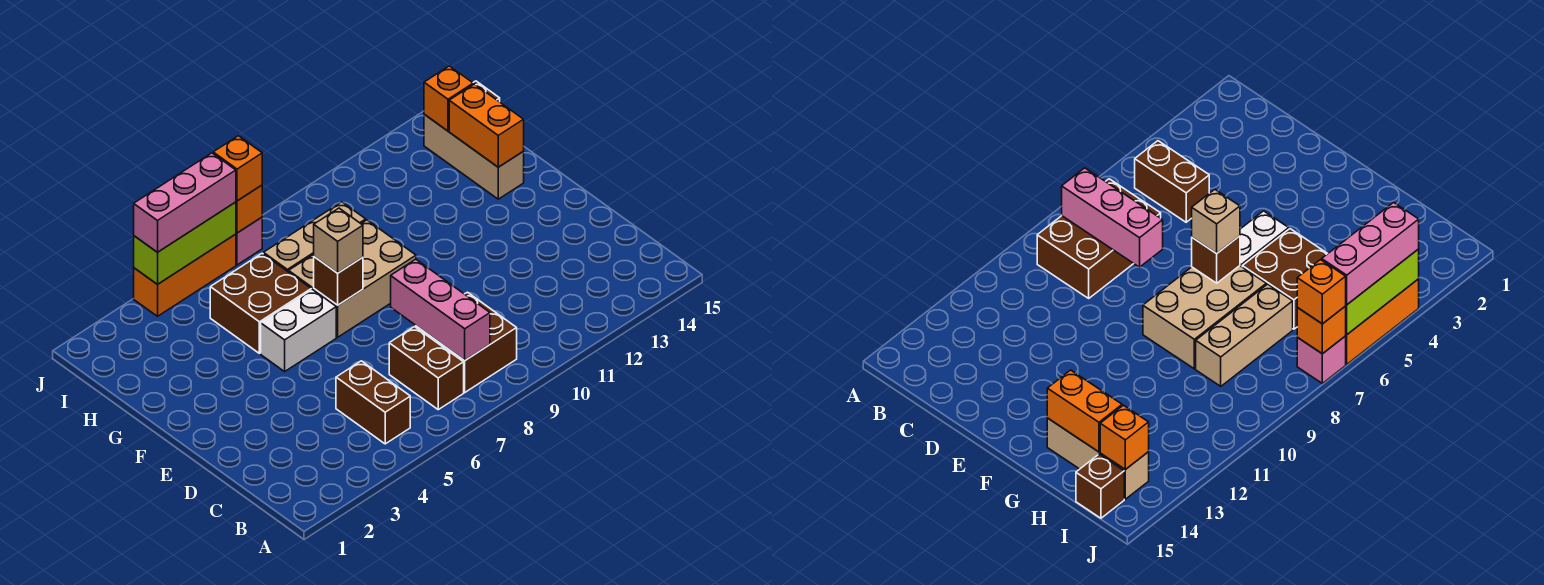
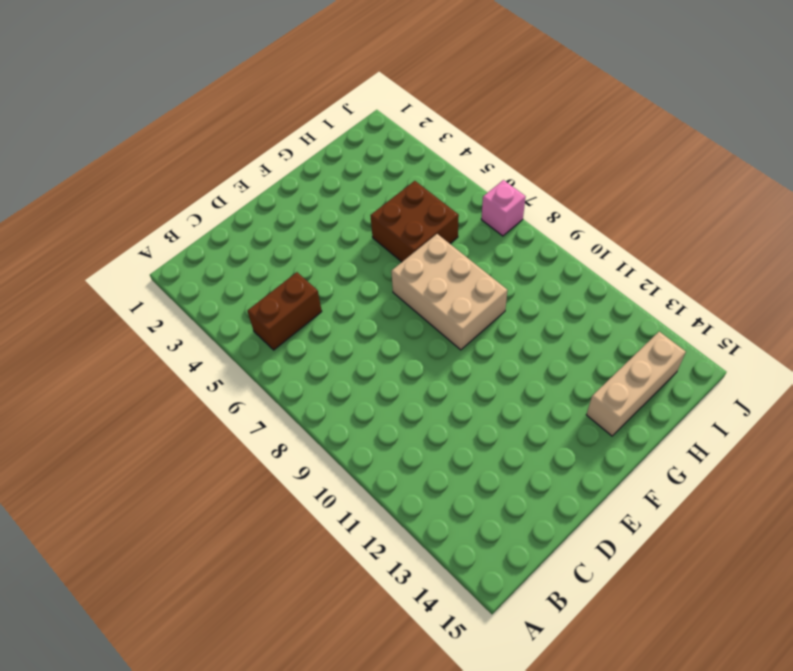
none -> brown 1x2 brick [389,327,464,410]
none -> brown 2x2 brick [416,292,517,392]
none -> white 1x2 brick [261,290,336,371]

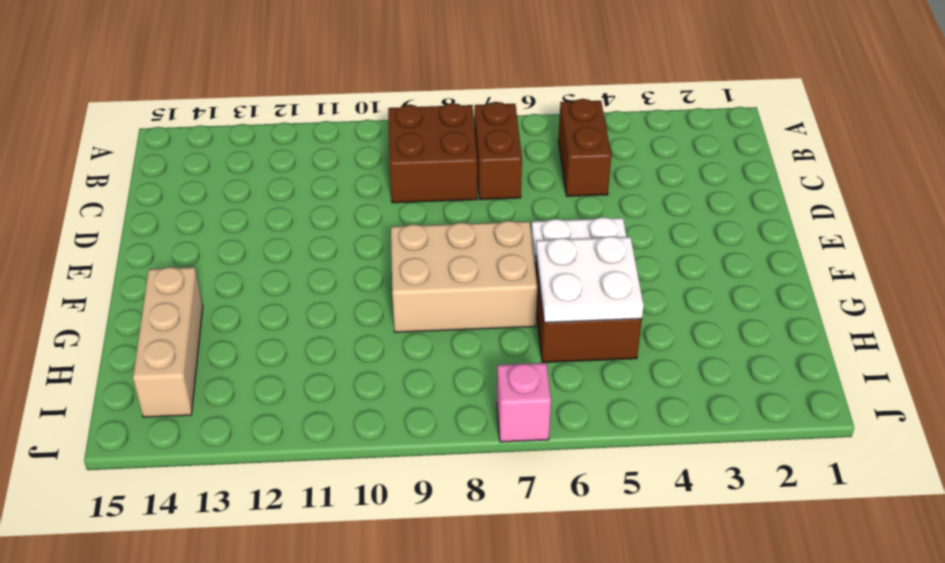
white 2x2 plate [536,236,644,323] -> none
none -> tan 1x3 brick [263,202,366,272]
none -> brown 1x1 brick [1076,454,1124,518]
none -> orange 1x3 brick [134,234,236,316]

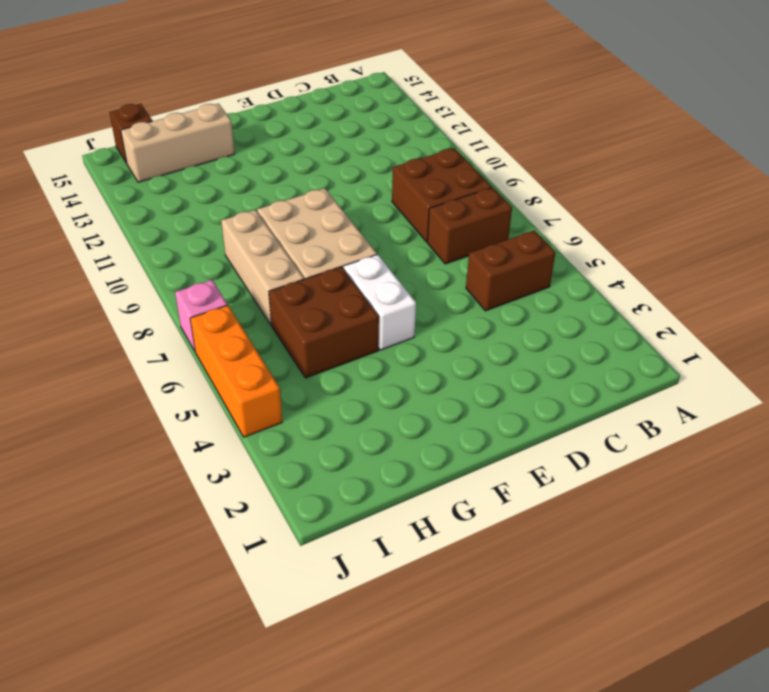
none -> pink 1x3 brick [391,259,490,360]
none -> brown 1x1 brick [314,257,363,305]
none -> orange 1x2 brick [449,84,524,167]

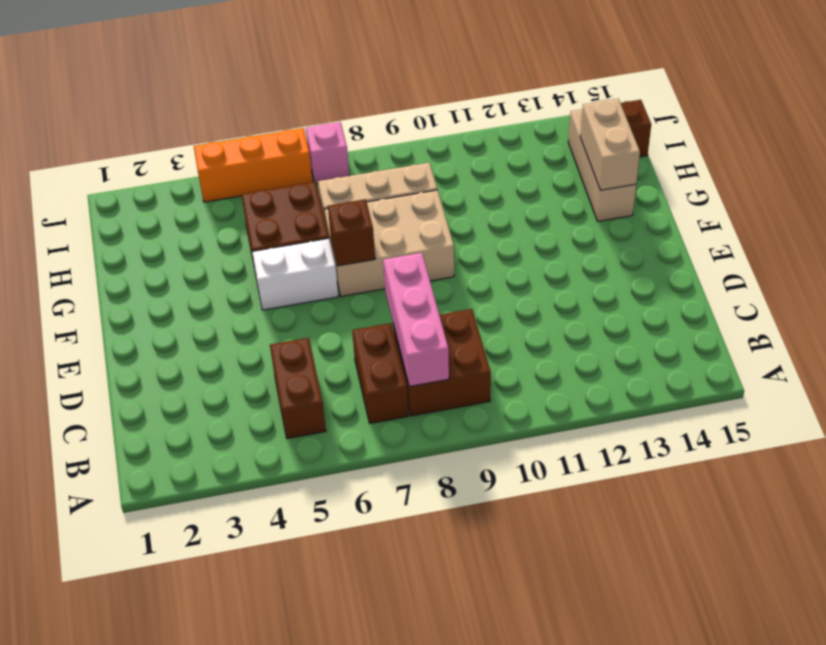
tan 1x2 brick [580,99,640,190] -> orange 1x2 brick [449,84,524,167]
none -> orange 1x1 brick [424,66,473,131]
none -> lime 1x3 brick [134,202,236,284]
none -> orange 1x1 brick [236,185,262,233]

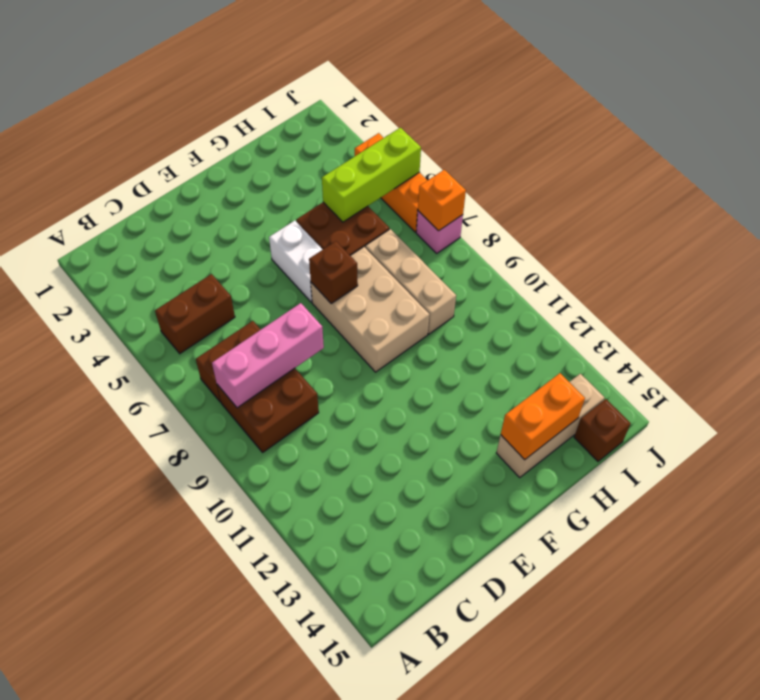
lime 1x3 brick [322,128,421,222] -> lime 1x3 brick turned to [134,202,236,284]
none -> orange 1x1 brick [424,66,473,131]
none -> tan 1x1 brick [314,208,363,273]
none -> pink 1x3 brick [134,153,236,252]

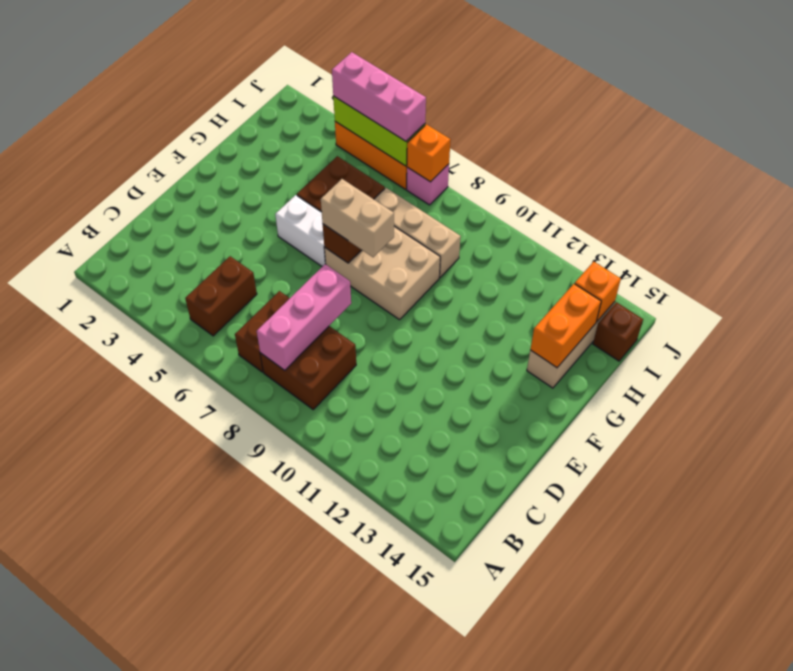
tan 1x2 brick [321,179,394,257] -> tan 1x1 brick [314,208,363,273]
none -> orange 1x1 brick [213,136,262,201]

